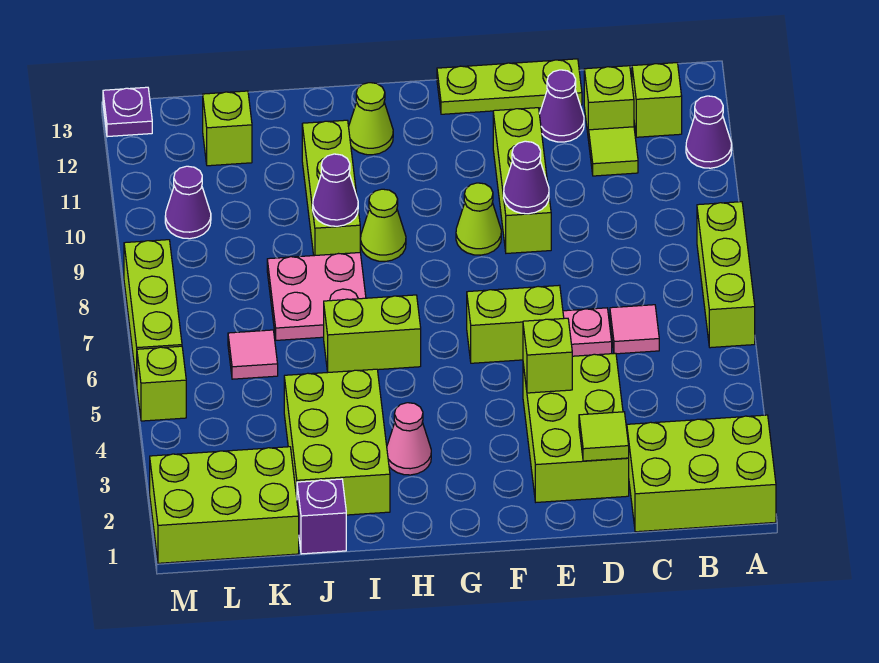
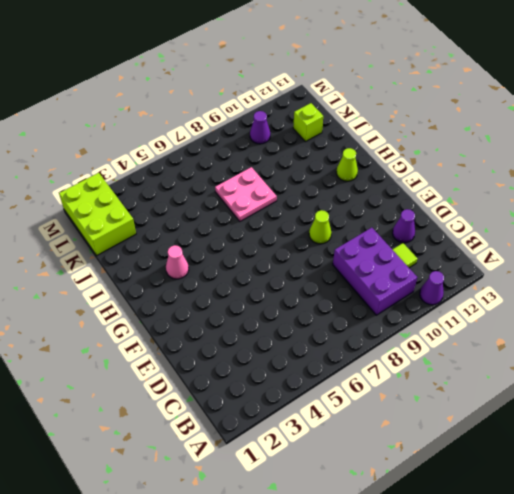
purple 2x3 brick [333,228,417,315] -> none
none -> lime 2x3 brick [627,415,776,532]
none -> lime 1x3 brick [697,202,755,348]
none -> lime 1x1 brick [632,63,682,137]
none -> pink 1x1 tile [610,305,659,354]

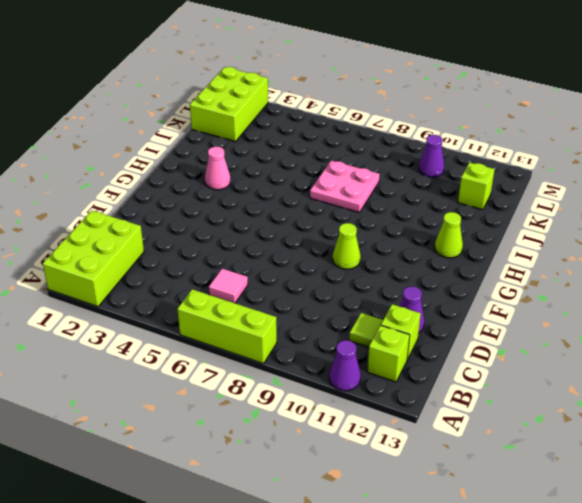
none -> lime 2x3 brick [523,353,629,502]
none -> pink 1x1 plate [563,308,612,356]
none -> lime 1x3 plate [437,59,582,114]
none -> lime 1x2 brick [467,285,564,363]

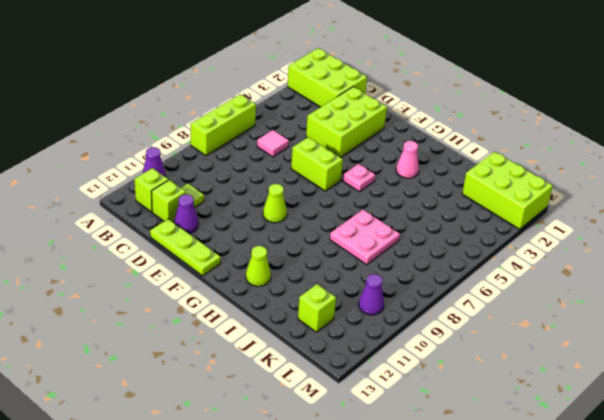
pink 1x1 plate [342,164,375,192] -> pink 1x1 plate moved to [563,308,612,356]
none -> lime 1x3 brick [493,108,551,253]
none -> lime 1x2 brick [324,295,421,372]
none -> lime 1x1 cone [361,189,406,261]
none -> lime 2x3 brick [284,369,390,515]

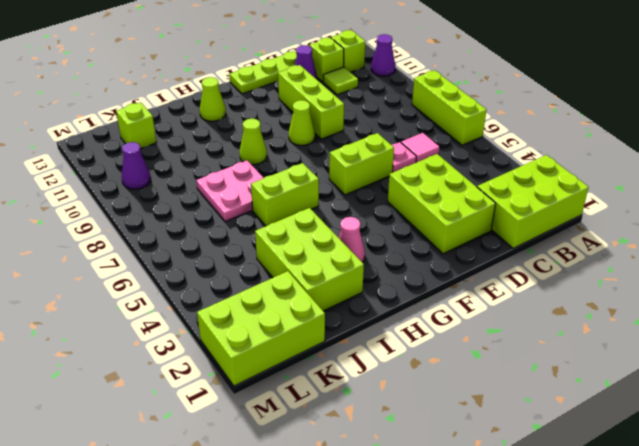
none -> lime 1x3 brick [302,120,360,256]
none -> purple 1x1 brick [297,479,346,554]
none -> pink 1x1 tile [228,330,278,379]
none -> lime 1x1 brick [137,346,186,421]

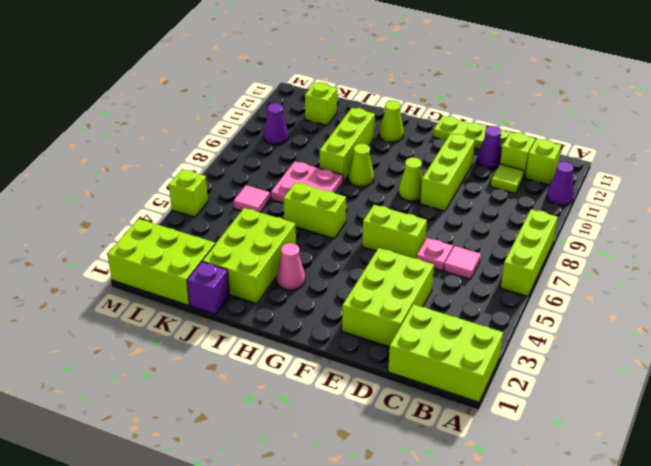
none -> lime 1x3 brick [124,240,182,384]
none -> purple 1x1 plate [103,87,152,137]
none -> lime 1x1 tile [579,412,629,461]
none -> lime 1x1 brick [523,318,572,393]

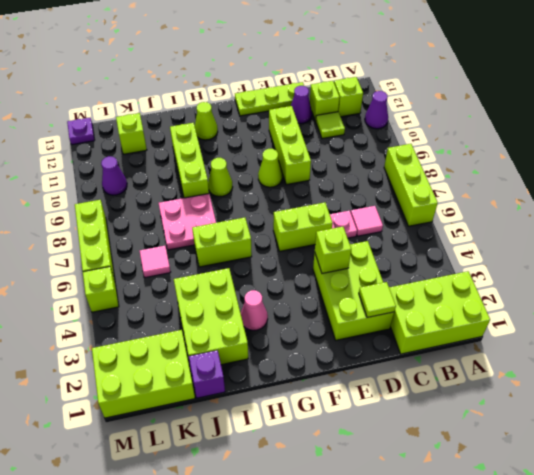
none -> purple 1x1 cone [504,141,549,214]
none -> purple 1x1 cone [313,154,358,226]

